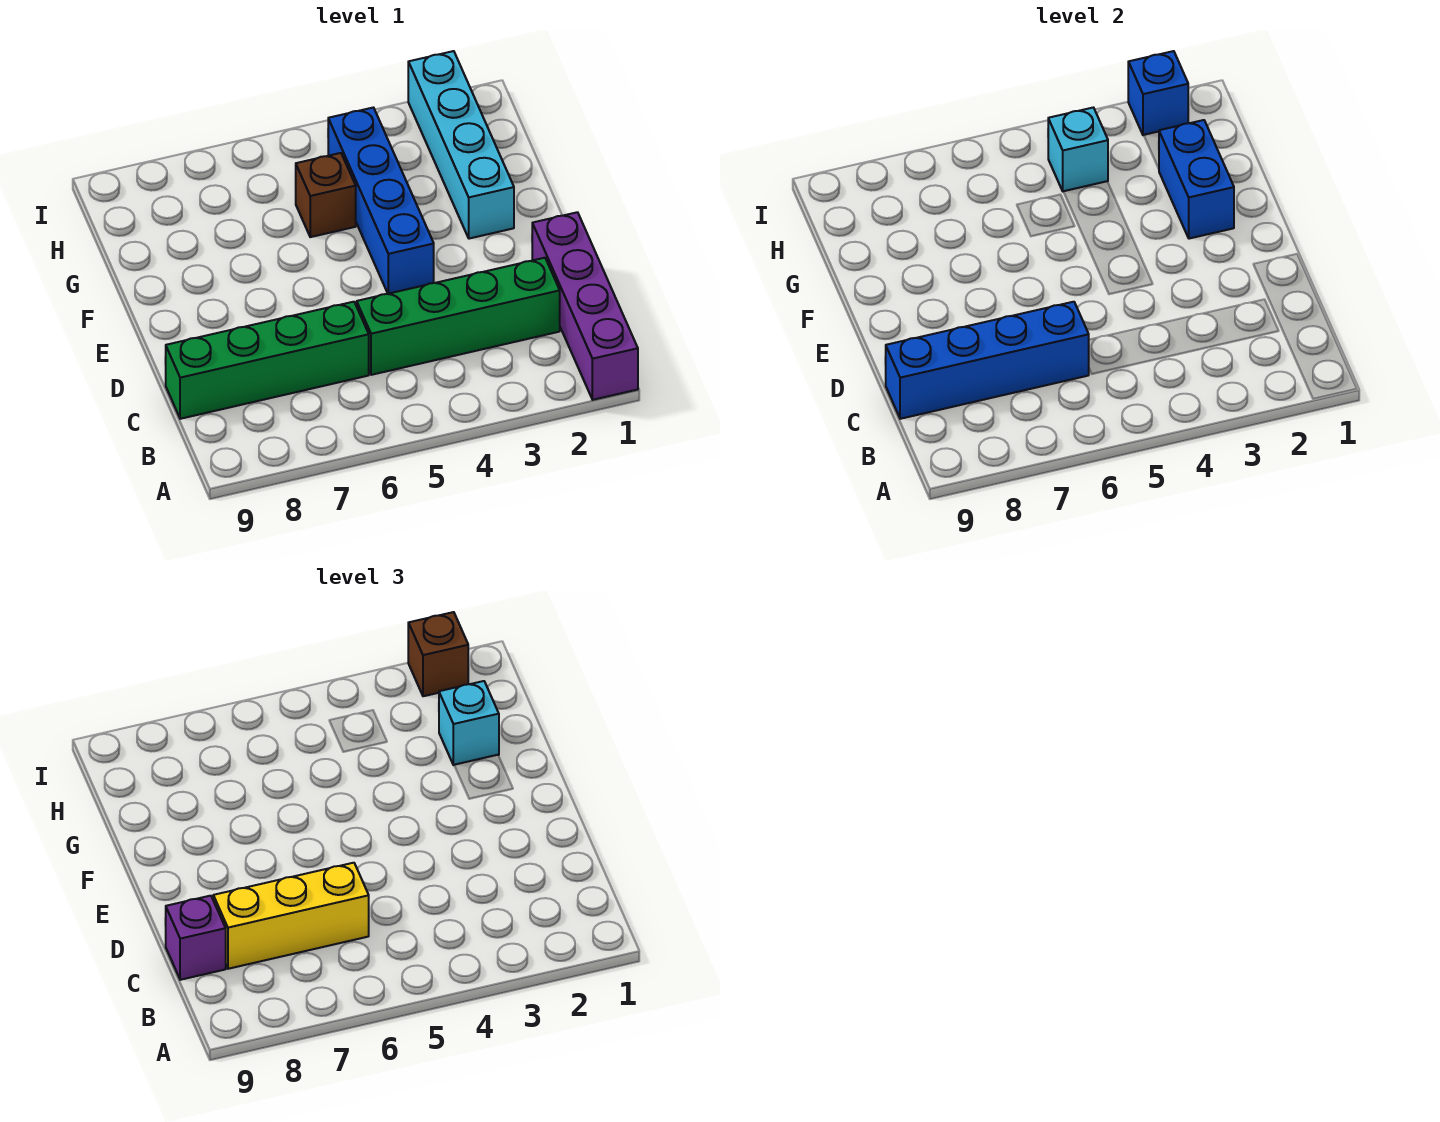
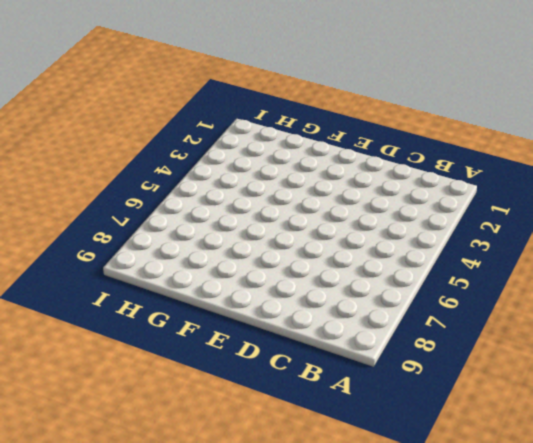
none -> purple 1x4 brick [532,212,638,400]
none -> green 1x4 brick [357,258,560,375]
none -> green 1x4 brick [165,302,369,419]

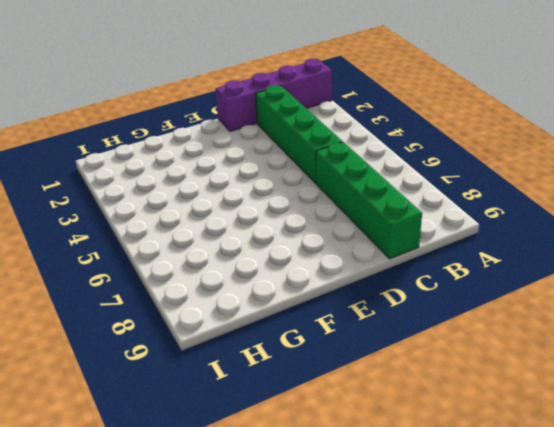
none -> blue 1x4 brick [328,108,434,294]
none -> cyan 1x4 brick [408,51,514,239]
none -> brown 1x1 brick [296,153,356,237]

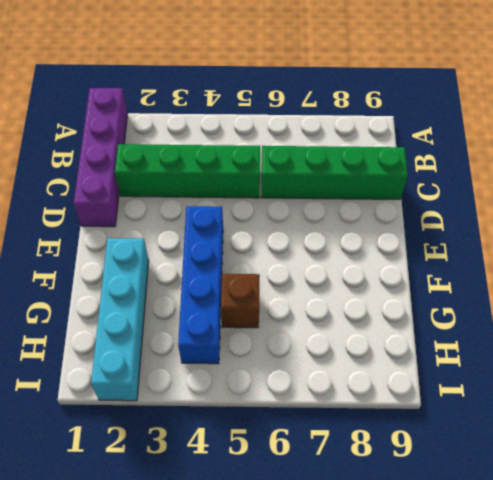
none -> blue 1x4 brick [885,302,1089,419]
none -> blue 1x2 brick [1159,120,1234,239]
none -> cyan 1x1 brick [1048,108,1108,192]

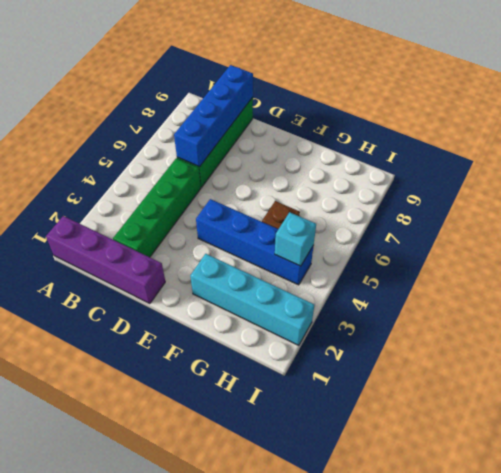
none -> blue 1x2 brick [1159,120,1234,239]
none -> blue 1x1 brick [1128,51,1188,135]
none -> yellow 1x3 brick [213,863,369,969]

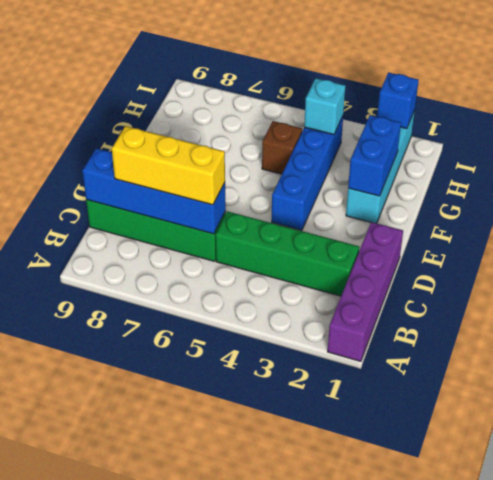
none -> purple 1x1 brick [165,896,226,980]
none -> cyan 1x1 brick [439,681,499,765]
none -> brown 1x1 brick [408,612,468,696]

